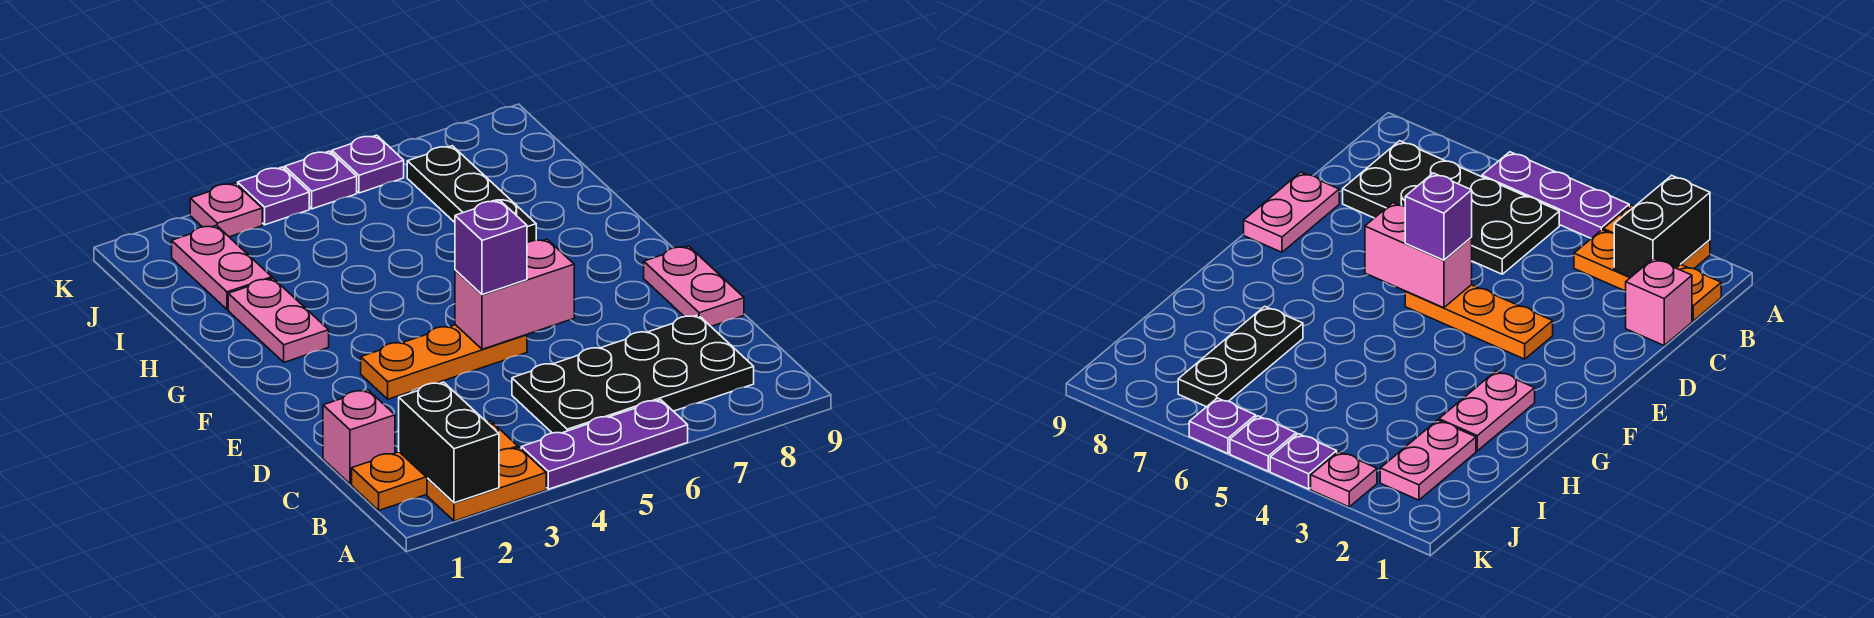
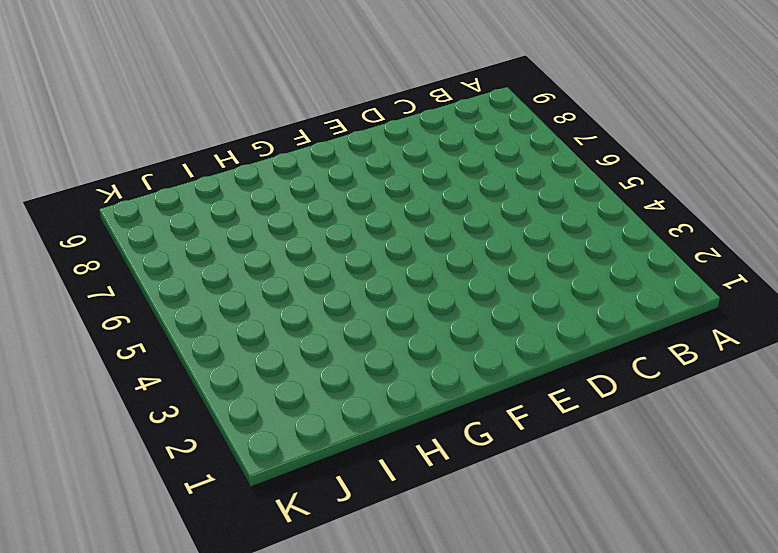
none -> orange 1x2 plate [427,448,546,521]
none -> purple 1x3 plate [521,400,688,489]
none -> orange 1x3 plate [352,421,518,510]

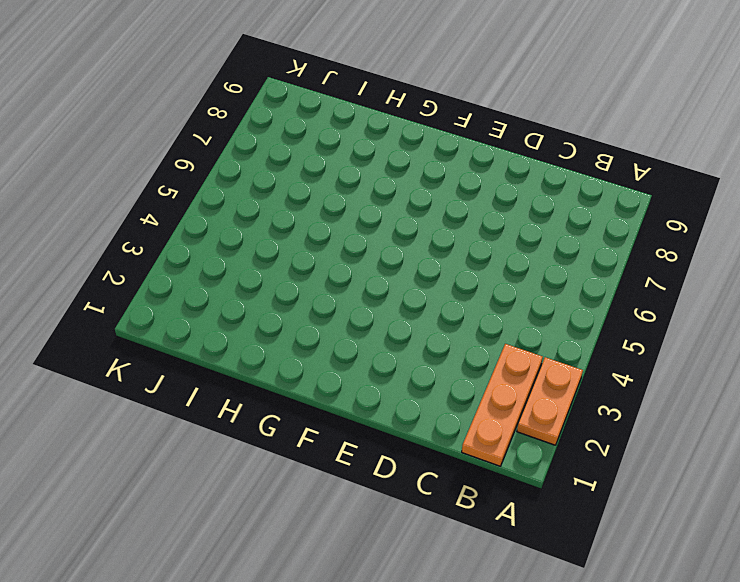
none -> purple 1x3 plate [521,400,688,489]
none -> black 2x4 plate [512,315,754,433]
none -> pink 1x1 brick [323,390,395,484]

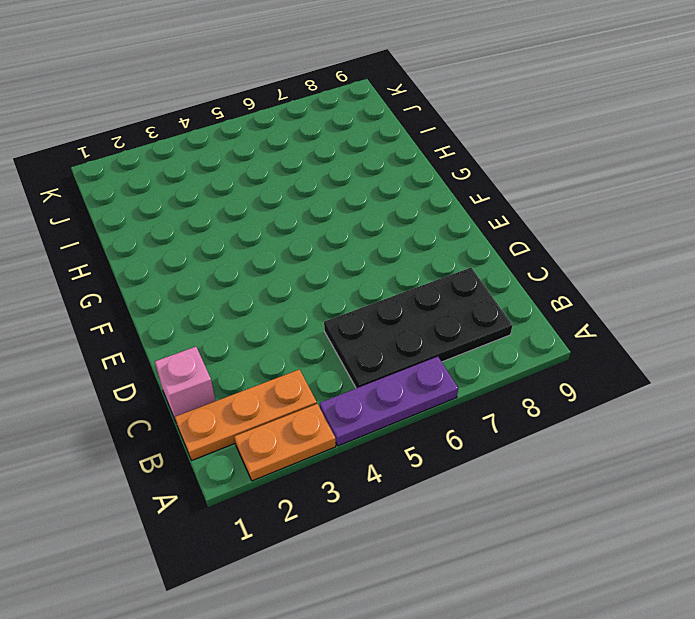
none -> pink 1x2 plate [644,246,744,326]
none -> orange 1x3 plate [361,325,527,399]
none -> pink 1x2 plate [228,278,329,362]

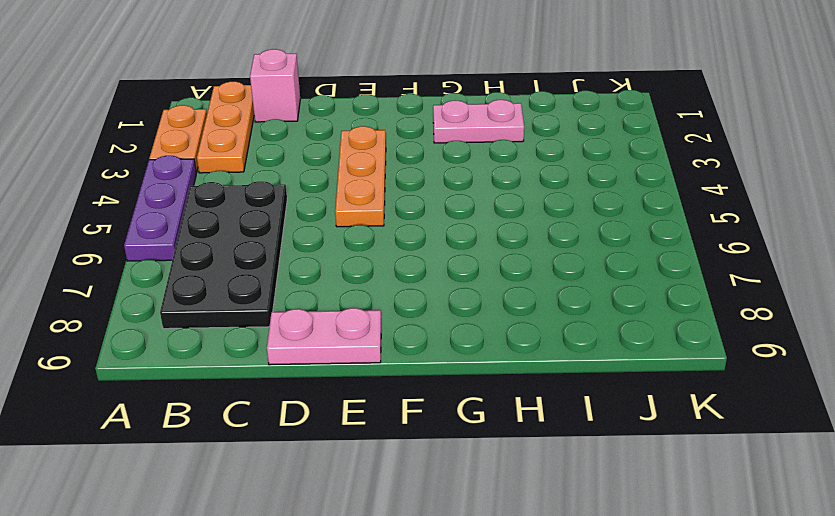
none -> black 1x3 plate [407,146,536,243]
none -> pink 1x2 plate [172,225,272,310]
none -> pink 1x1 plate [190,183,262,237]

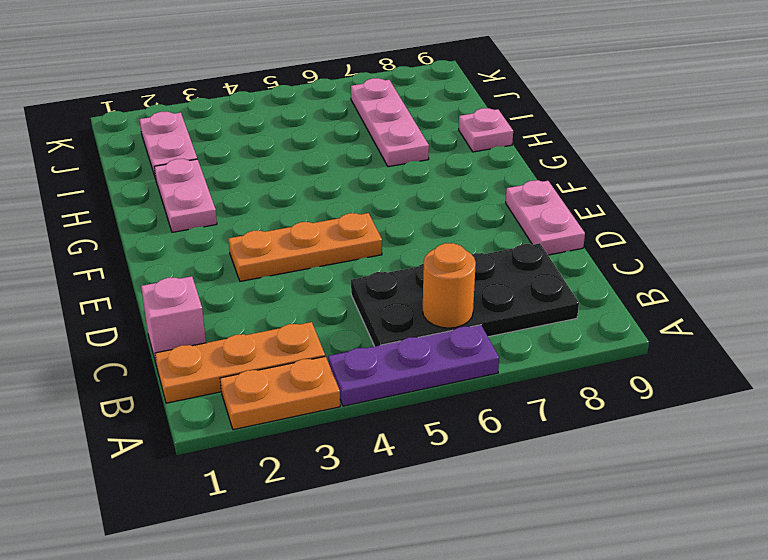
orange 1x1 round brick [423,243,476,328] -> none
pink 1x3 plate [351,78,429,167] -> black 1x3 plate [407,146,536,243]
pink 1x1 plate [459,108,513,152] -> pink 1x1 plate moved to [190,183,262,237]
none -> purple 1x1 plate [238,167,309,225]
none -> purple 1x1 plate [285,151,357,209]
none -> purple 1x1 plate [332,135,404,193]

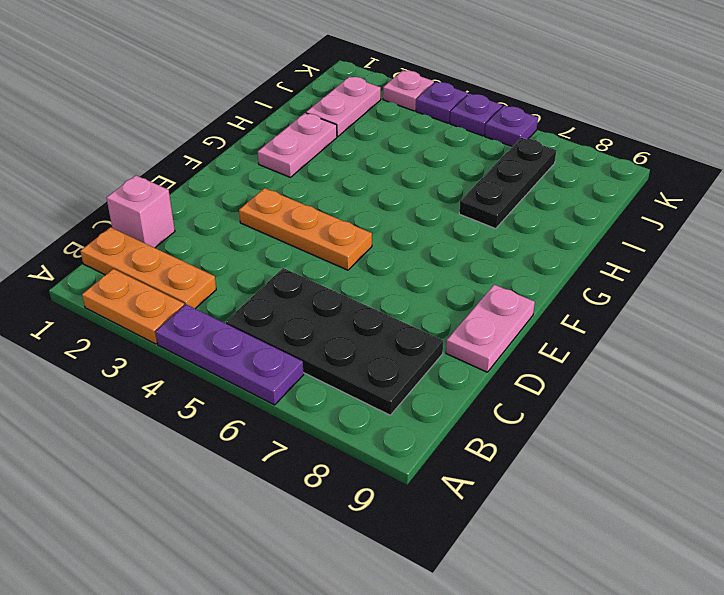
none -> black 1x2 brick [399,382,499,503]
none -> pink 1x2 brick [455,239,574,349]
none -> purple 1x1 brick [455,200,527,295]

